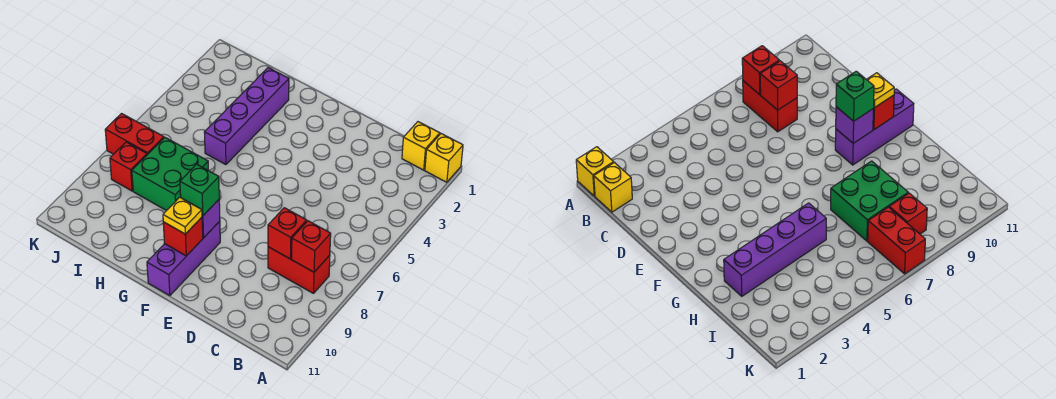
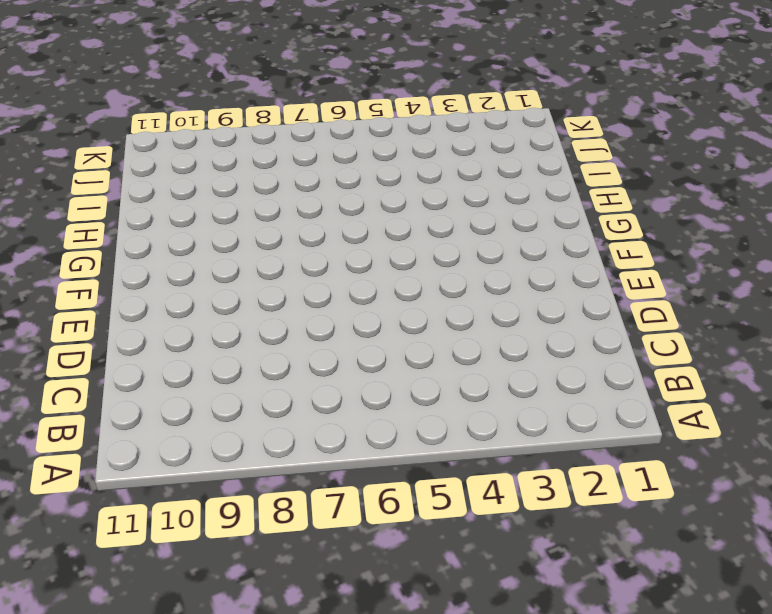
none -> yellow 1x1 brick [425,134,463,182]
none -> yellow 1x1 brick [402,122,440,170]
none -> red 1x2 brick [268,247,330,293]

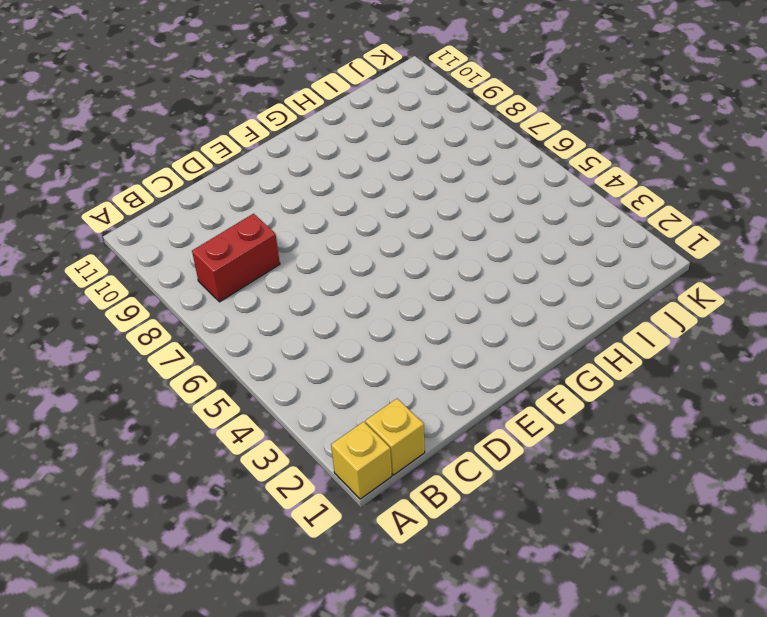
none -> purple 1x3 brick [147,221,220,296]
none -> purple 1x4 brick [204,68,289,165]
none -> green 2x2 brick [132,138,209,211]

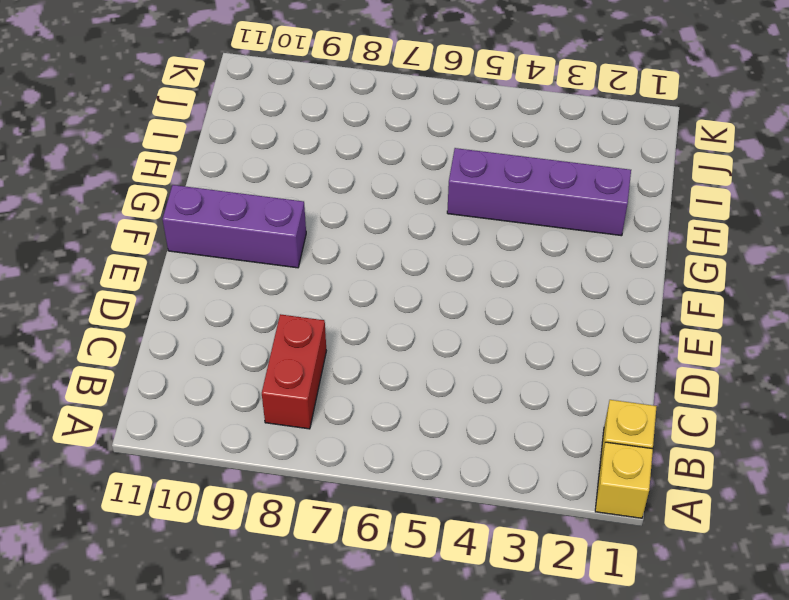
none -> green 2x2 brick [132,138,209,211]
none -> red 1x2 brick [105,114,164,155]
none -> red 1x1 brick [110,142,147,191]

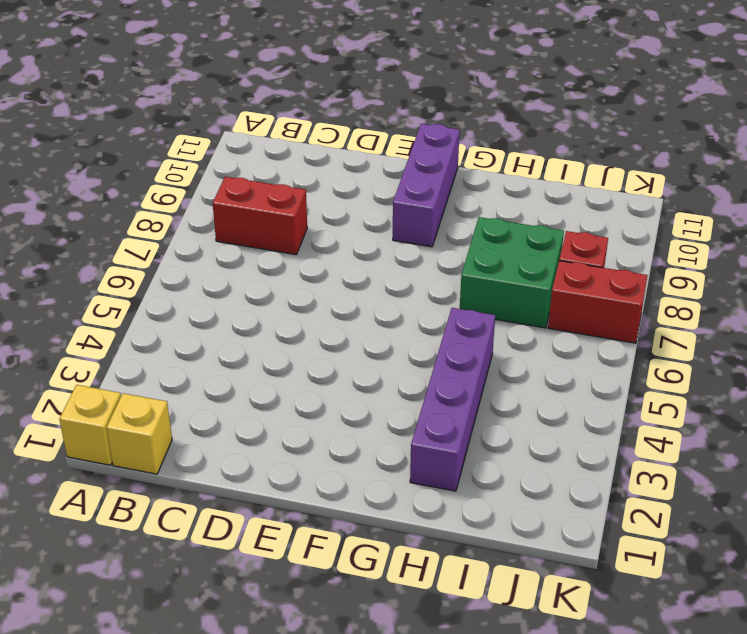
none -> red 1x1 brick [292,221,331,272]
none -> red 1x1 brick [268,208,307,259]
none -> purple 1x1 brick [202,200,220,238]

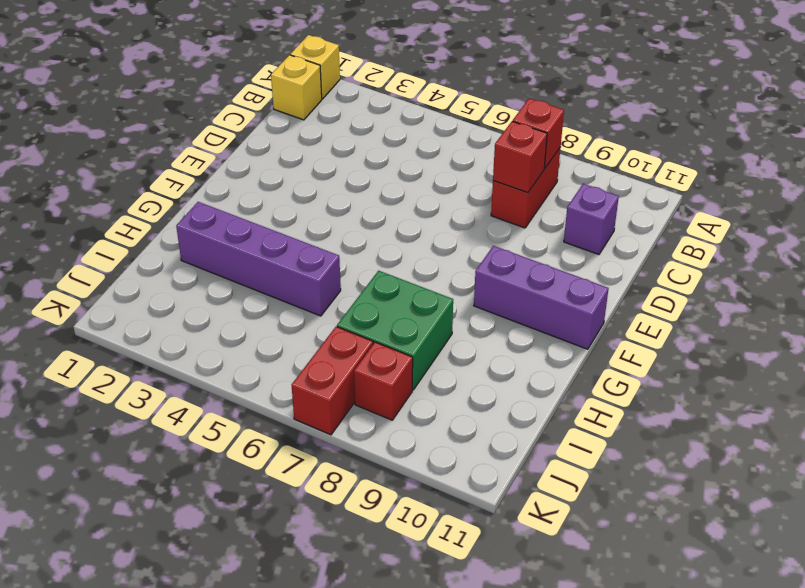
purple 1x1 brick [564,184,619,255] -> purple 1x1 brick moved to [202,200,220,238]
none -> red 1x1 brick [163,217,203,256]
none -> green 1x1 brick [180,164,219,216]
none -> yellow 1x1 plate [163,197,202,234]

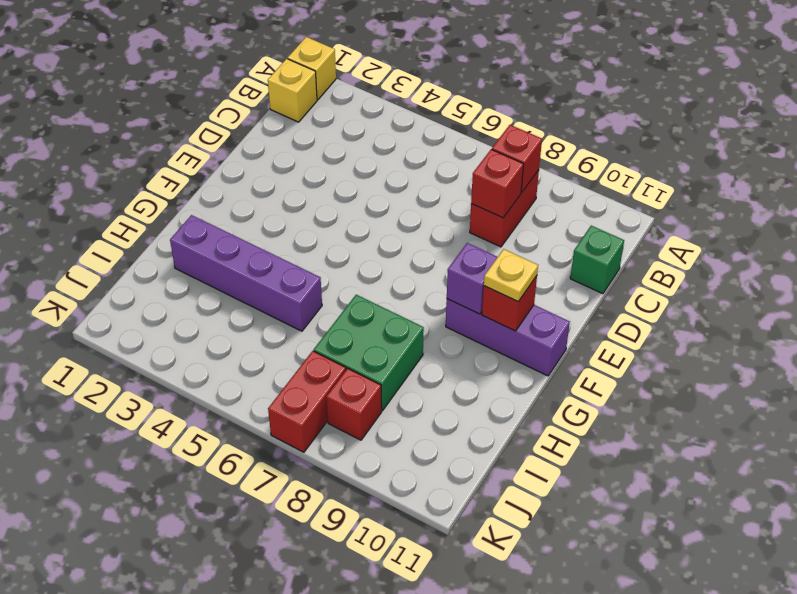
green 1x1 brick [570,226,624,294] -> green 1x1 brick moved to [180,164,219,216]

